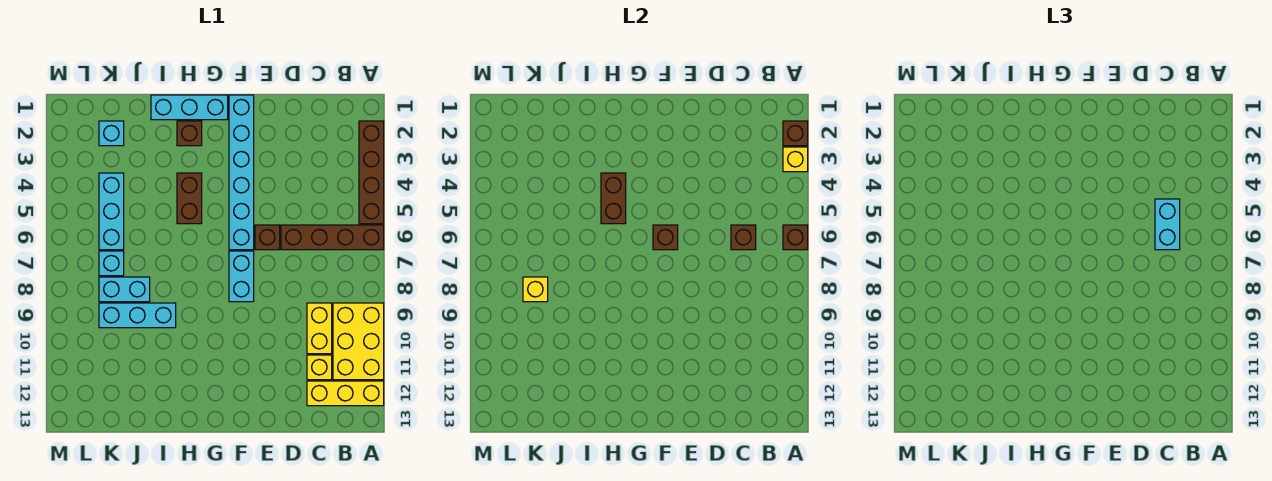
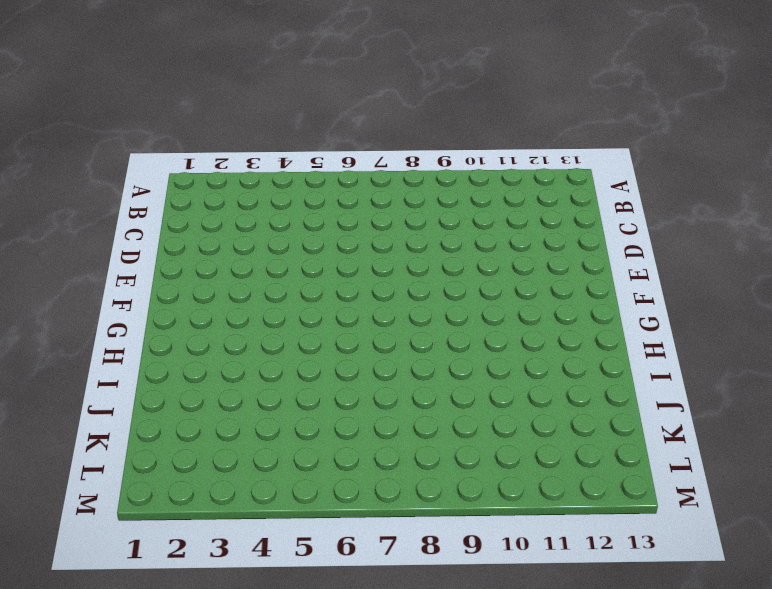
none -> brown 1x4 brick [359,121,384,224]
none -> brown 1x4 brick [281,225,384,250]
none -> yellow 2x3 brick [333,303,384,380]

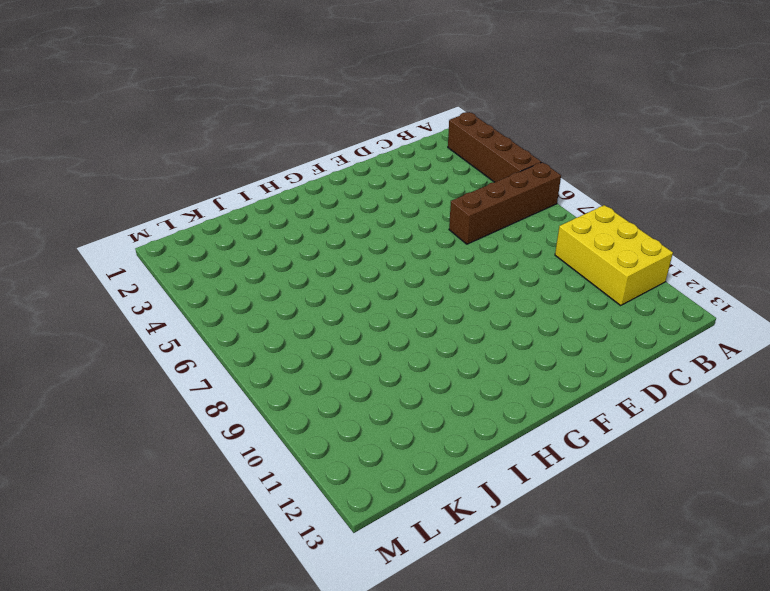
none -> yellow 1x3 brick [307,381,384,406]
none -> yellow 1x2 brick [307,303,332,354]
none -> yellow 1x1 brick [307,355,332,380]

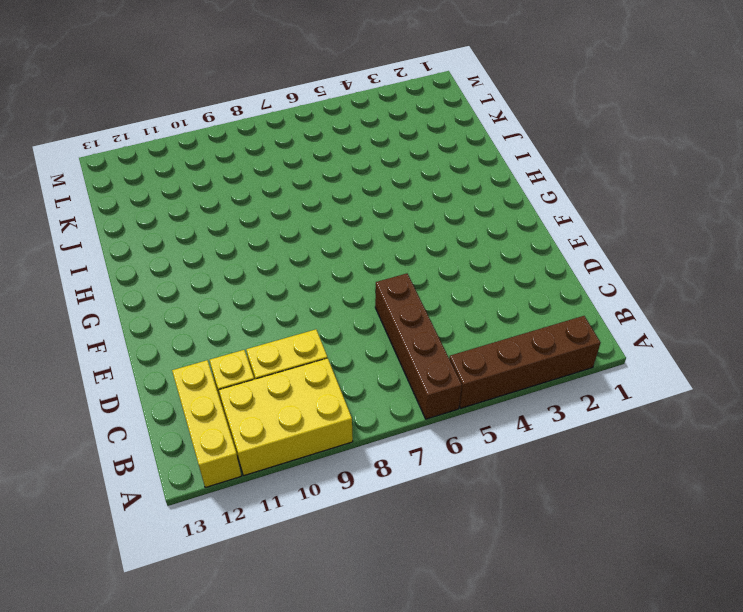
none -> brown 1x1 brick [255,225,280,250]
none -> cyan 1x6 brick [229,95,254,250]
none -> cyan 1x2 brick [229,251,254,302]

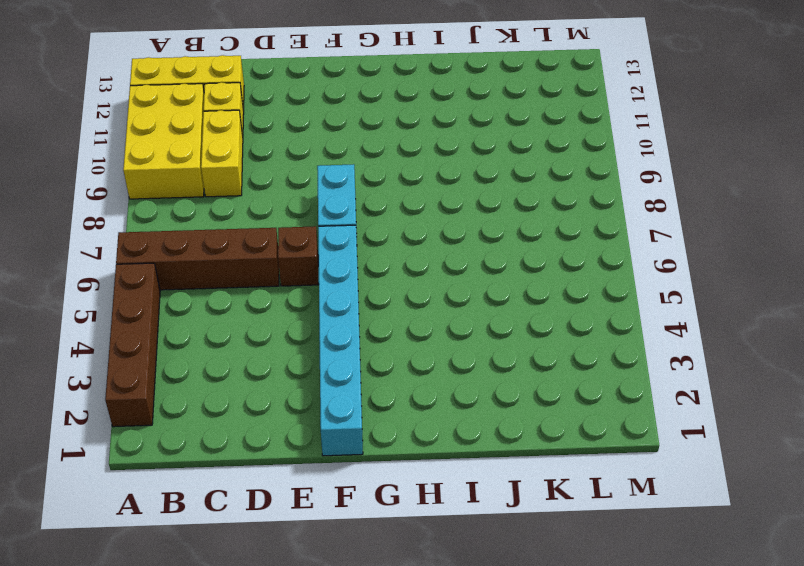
none -> cyan 1x3 brick [151,95,228,120]
none -> brown 1x1 brick [177,121,202,146]
none -> brown 1x2 brick [177,173,202,224]

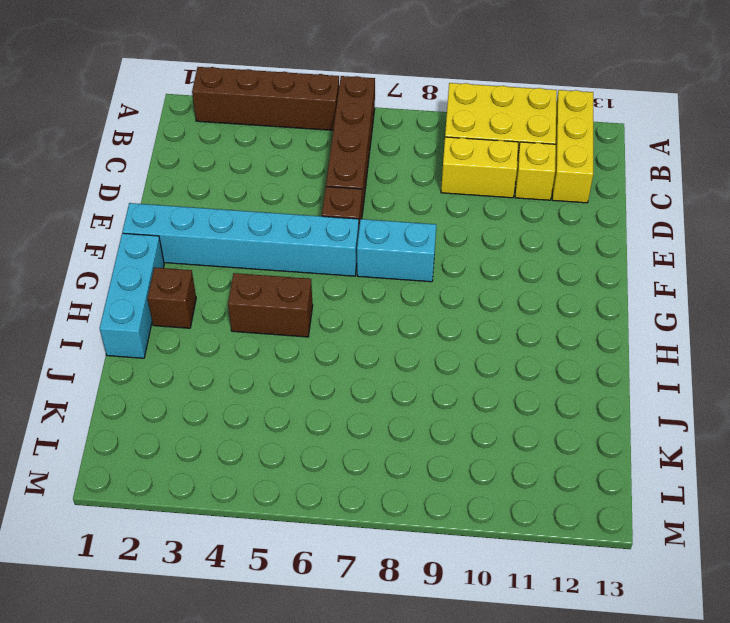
none -> cyan 1x3 brick [99,303,176,328]
none -> cyan 1x2 brick [99,277,150,302]
none -> cyan 1x1 brick [99,121,124,146]

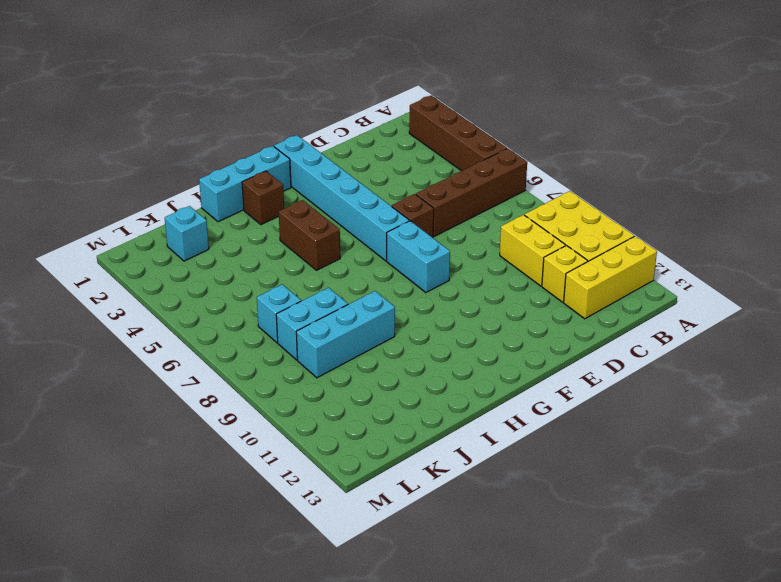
none -> cyan 1x3 brick [99,173,124,250]
none -> brown 1x1 brick [783,121,808,146]
none -> yellow 1x1 brick [783,147,808,172]

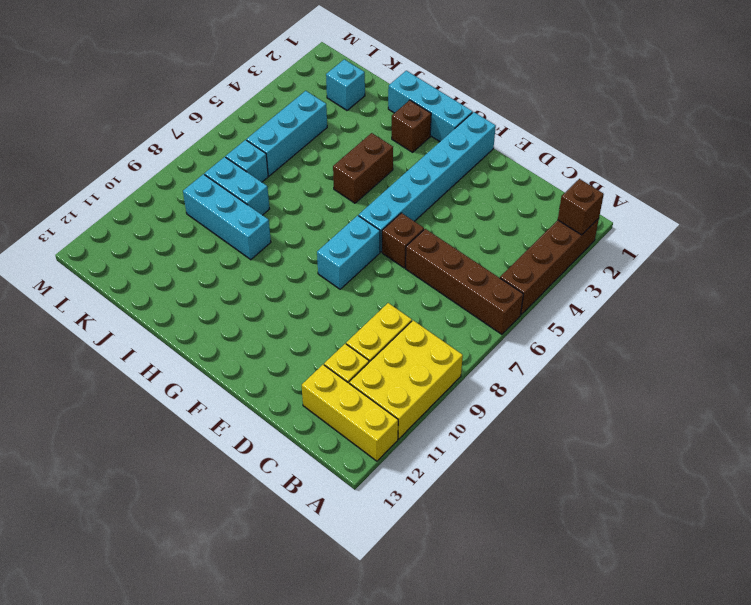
none -> yellow 1x1 brick [783,147,808,172]
none -> brown 1x1 brick [783,225,808,250]
none -> brown 1x1 brick [731,225,756,250]

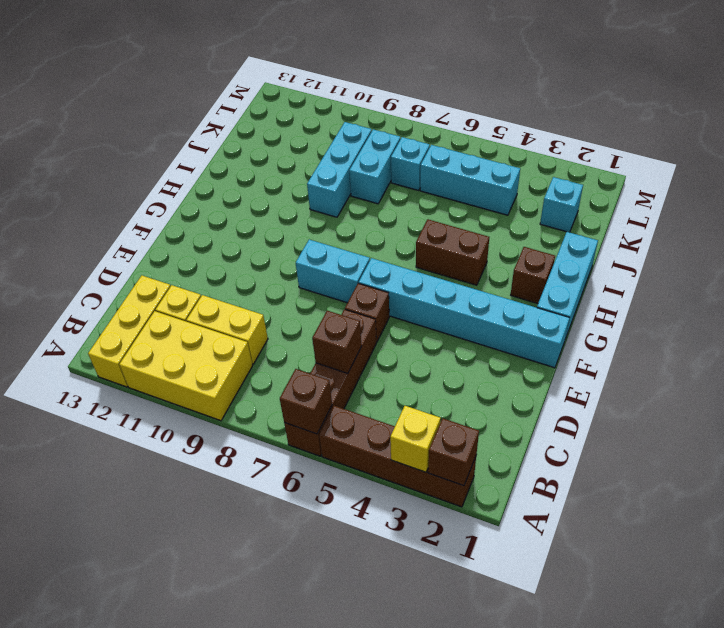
none -> brown 1x1 brick [653,225,678,250]
none -> brown 1x2 brick [601,173,626,224]
none -> yellow 1x1 brick [523,277,548,302]

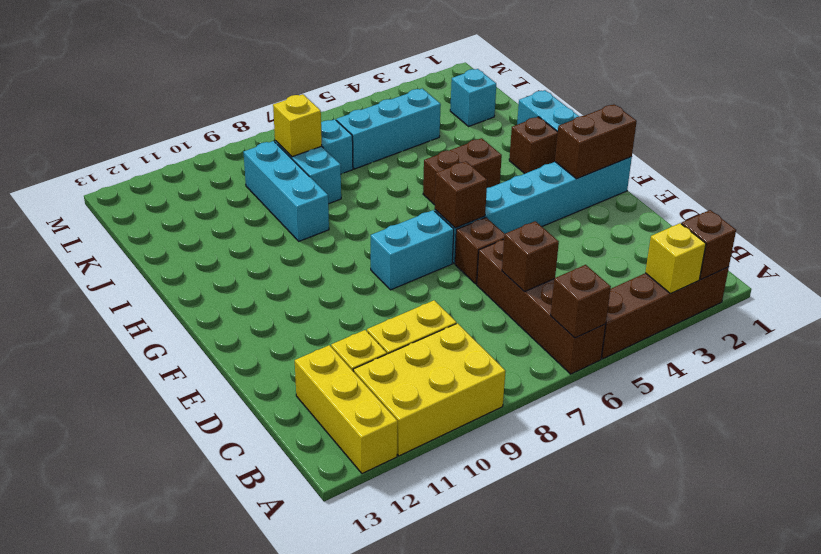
brown 1x2 brick [555,104,637,179] -> brown 1x2 brick moved to [601,173,626,224]
none -> cyan 1x2 brick [1155,199,1180,250]

